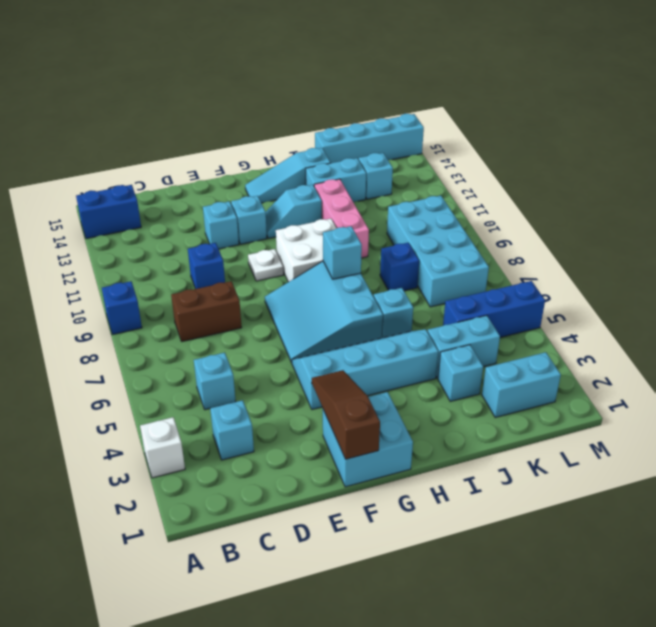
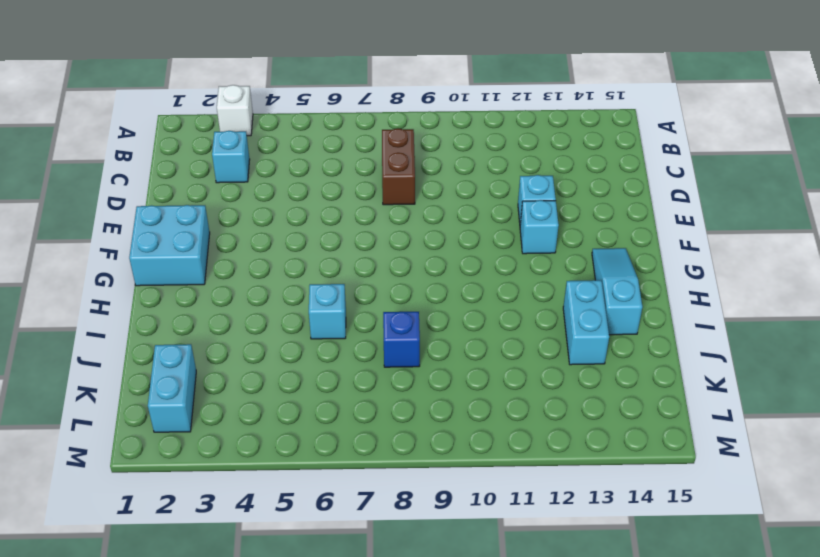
none -> blue 1x1 brick [102,281,142,335]
none -> blue 1x2 brick [76,185,141,239]
none -> cyan 1x1 brick [194,353,236,410]

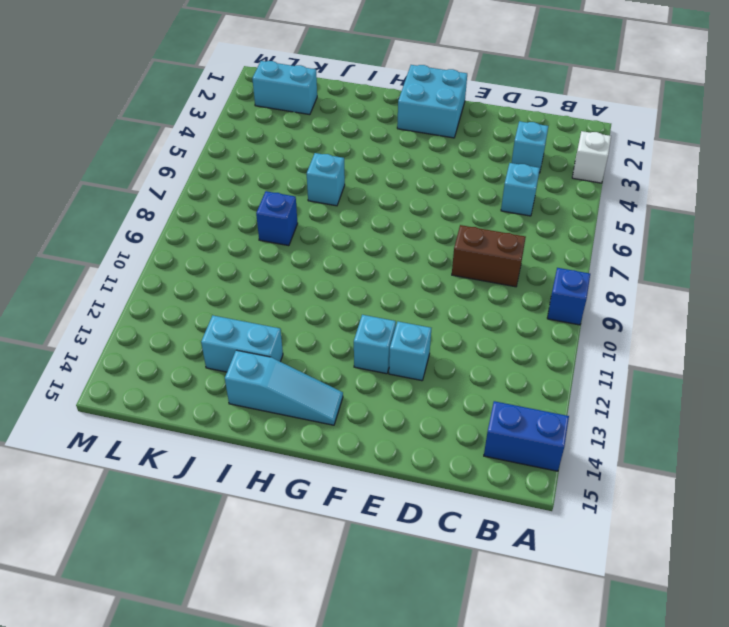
none -> blue 1x1 brick [188,243,225,289]
none -> cyan 2x4 slope [292,329,438,410]
none -> cyan 3x3 slope [265,261,383,363]

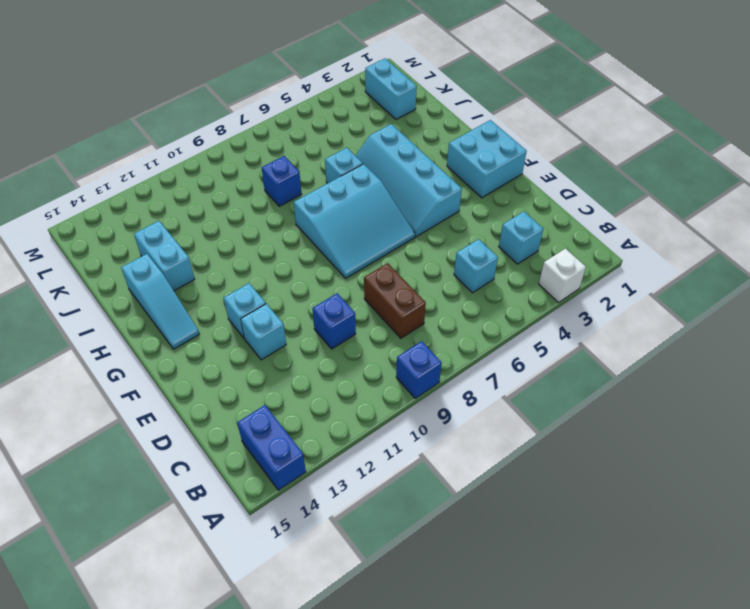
none -> white 1x1 plate [248,249,284,281]
none -> white 2x2 brick [276,219,336,282]
none -> cyan 1x2 slope [266,185,322,239]

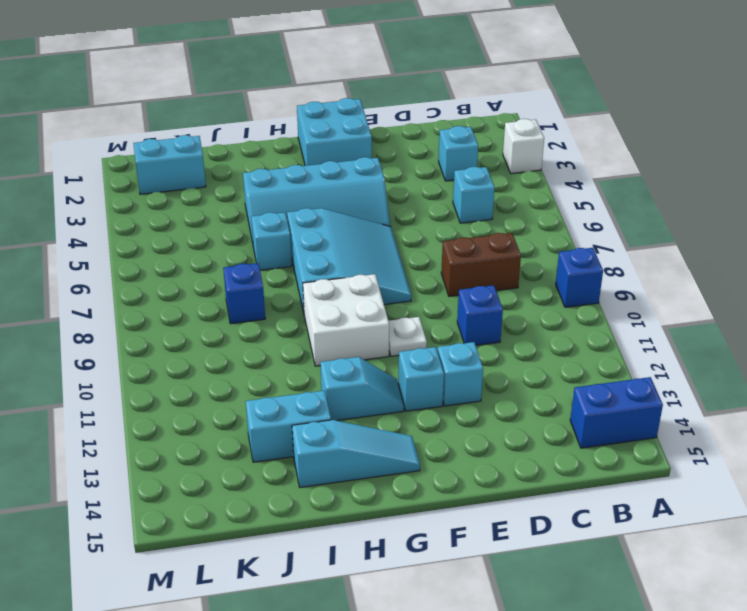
none -> pink 1x3 brick [314,179,369,258]
none -> cyan 1x1 brick [438,345,483,401]
none -> cyan 1x2 brick [428,315,500,378]

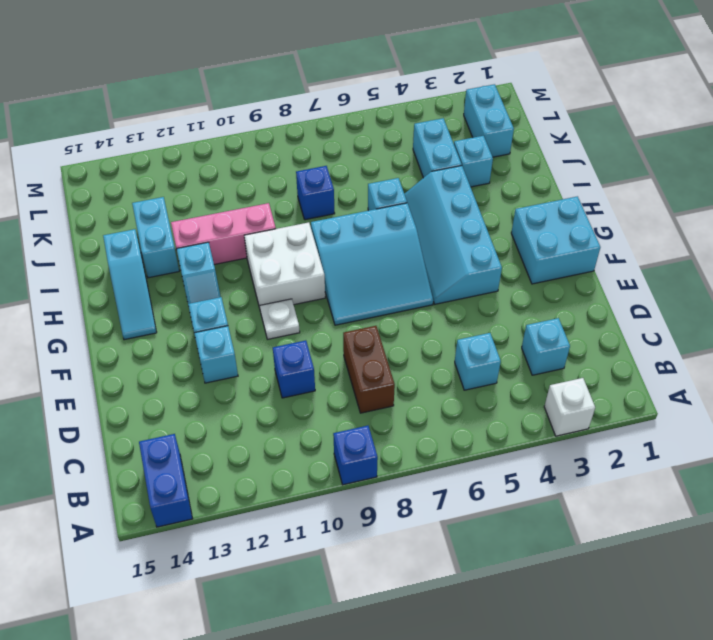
none -> cyan 1x4 brick [315,114,424,163]
none -> blue 1x3 brick [443,281,545,337]
none -> cyan 2x4 brick [387,196,489,307]

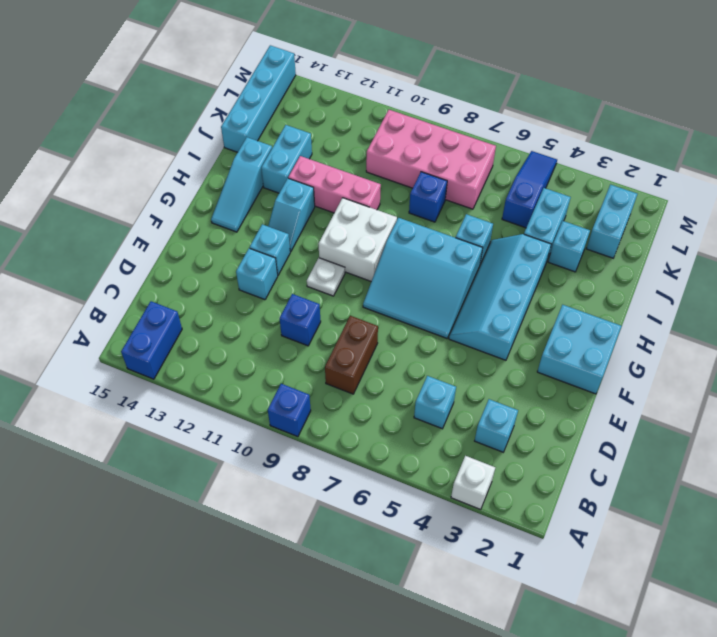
blue 1x3 slope [502,151,557,228] -> blue 1x3 brick [443,281,545,337]
pink 2x4 brick [366,110,496,209] -> cyan 2x4 brick [387,196,489,307]
none -> cyan 1x1 brick [359,153,393,199]
none -> brown 1x3 slope [312,370,380,459]
none -> cyan 1x1 brick [323,226,362,279]

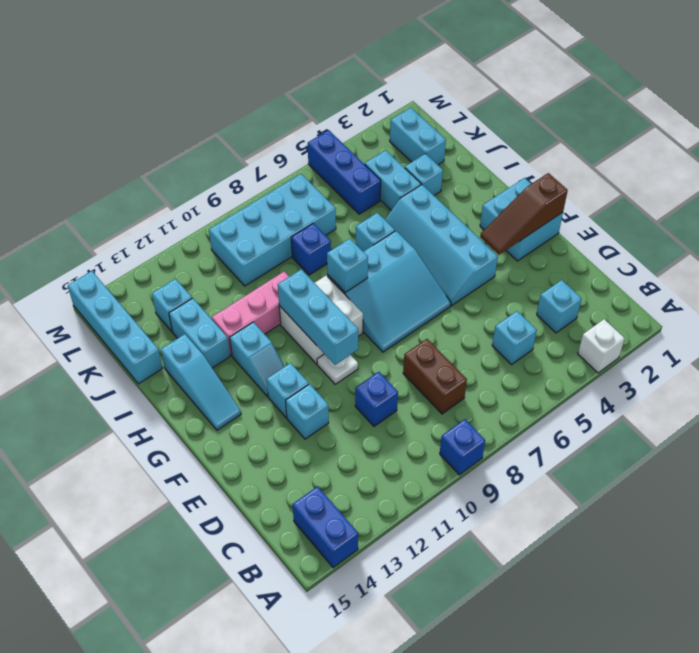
cyan 1x3 brick [278,269,358,365] -> none

